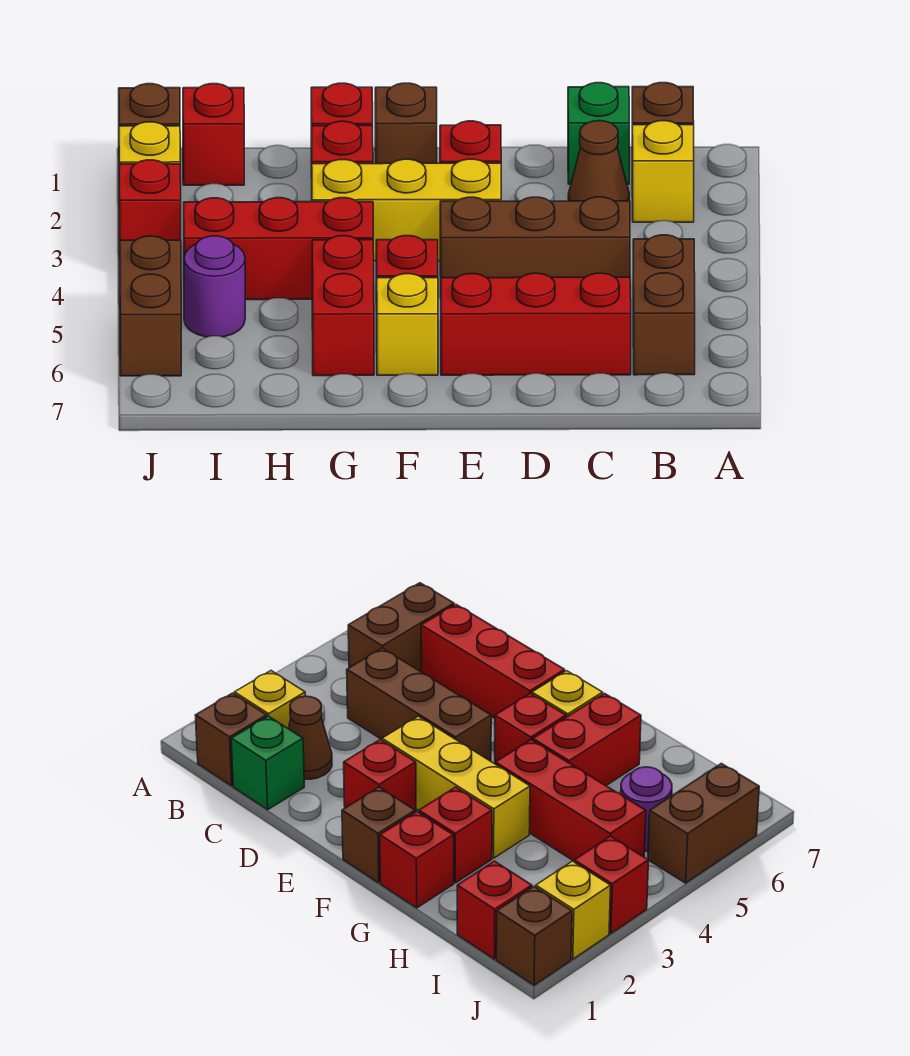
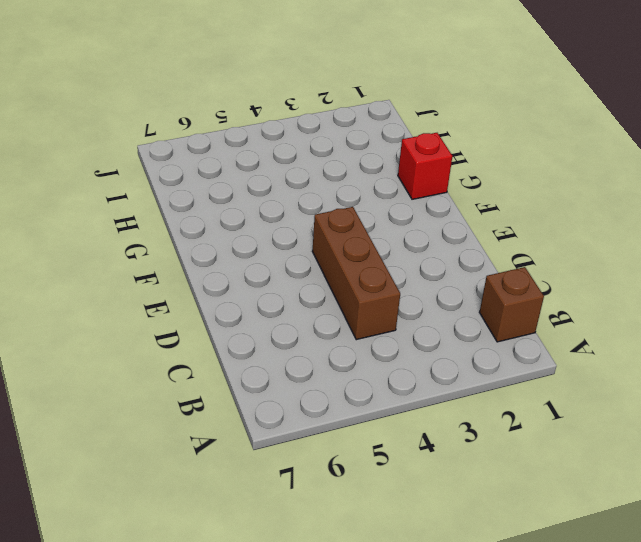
none -> yellow 1x1 brick [632,121,694,222]
none -> brown 1x2 brick [633,235,695,375]
none -> green 1x1 brick [568,83,629,184]

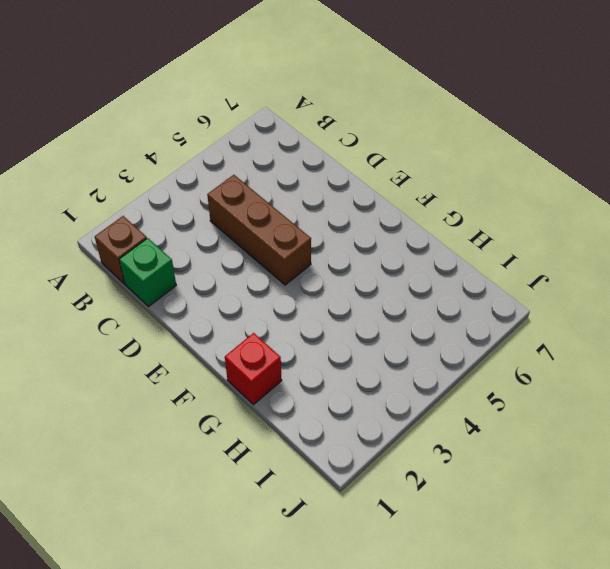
none -> yellow 1x1 brick [632,121,694,222]
none -> brown 1x2 brick [633,235,695,375]
none -> brown 1x1 cone [568,121,629,201]

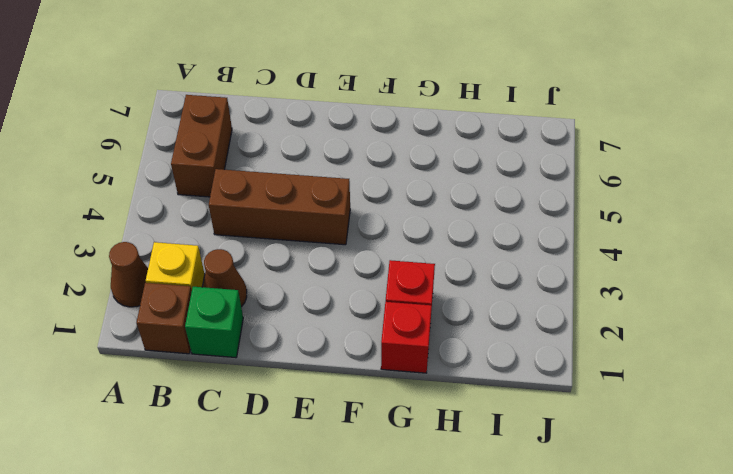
brown 1x1 cone [109,242,148,307] -> none
none -> red 1x3 brick [441,273,631,375]
none -> red 1x1 brick [440,121,501,163]
none -> yellow 1x3 brick [312,159,501,261]

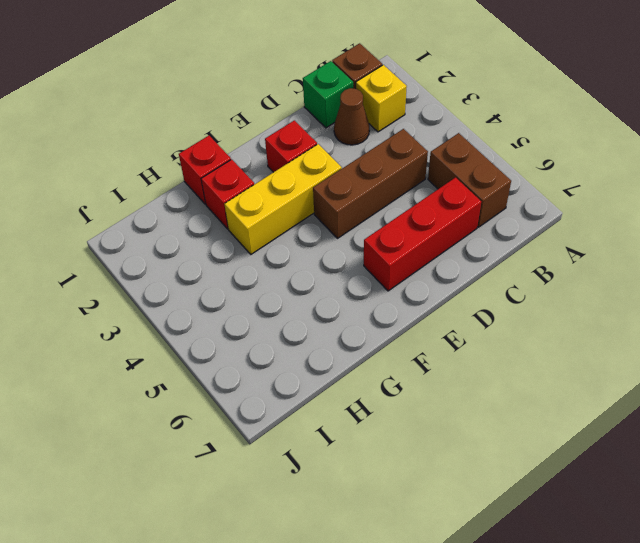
none -> brown 1x1 brick [375,83,437,164]
none -> red 1x1 brick [376,236,438,302]
none -> yellow 1x1 brick [377,274,438,375]

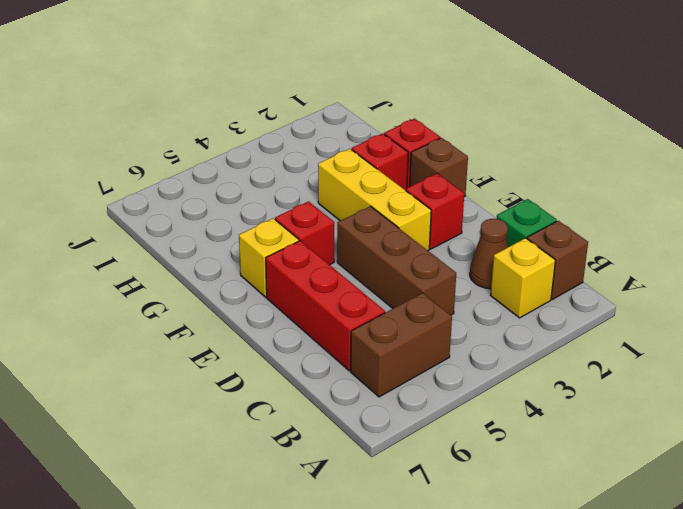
none -> red 1x3 brick [184,198,373,300]
none -> red 1x2 brick [312,236,374,376]
none -> red 1x1 brick [183,84,244,185]

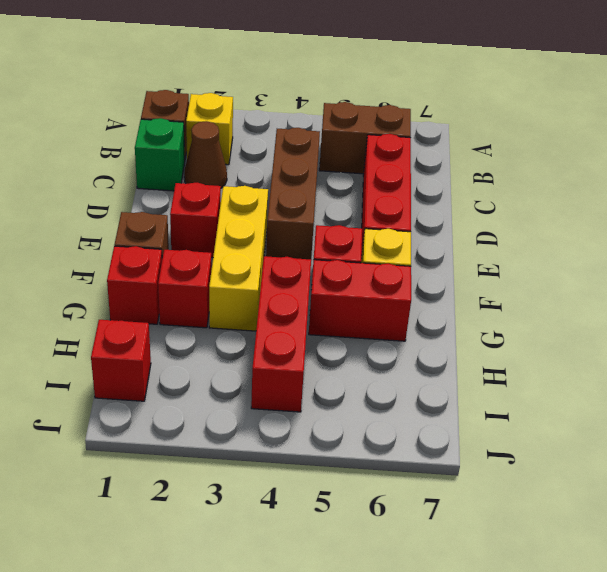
none -> purple 1x1 round brick [184,236,245,337]
none -> brown 1x1 brick [119,84,180,126]
none -> yellow 1x1 brick [119,122,180,164]

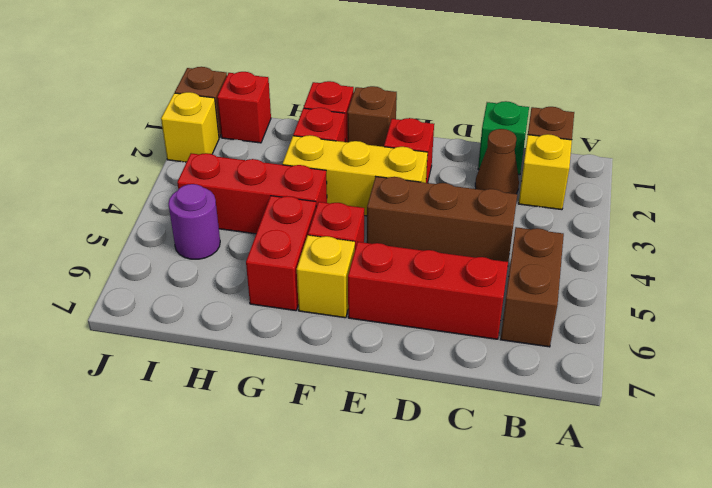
none -> red 1x1 brick [119,160,181,257]
none -> brown 1x2 brick [120,236,181,376]

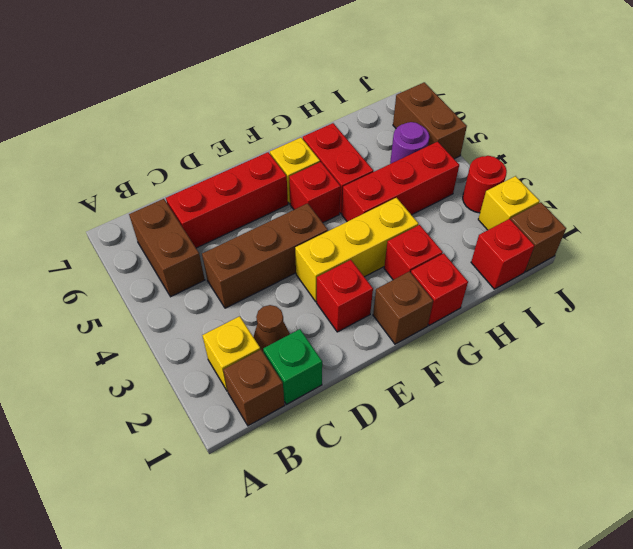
red 1x1 round brick [463,156,507,213] -> red 1x1 brick [119,160,181,257]

